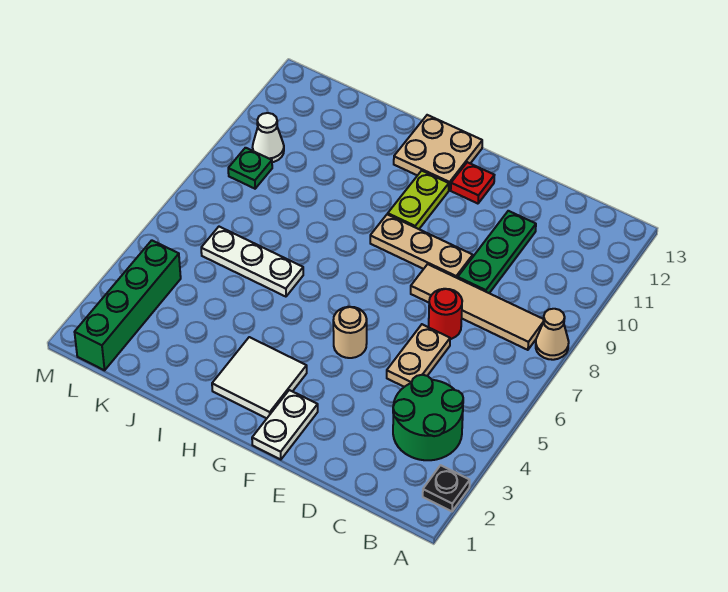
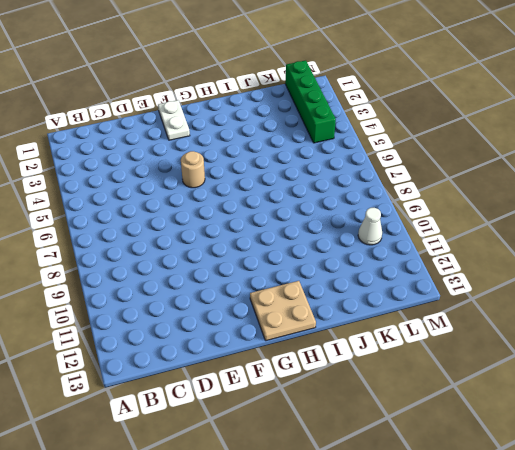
none -> black 1x1 plate [423,465,470,511]
none -> tan 1x1 cone [536,309,569,360]
none -> green 2x2 round brick [393,375,463,460]

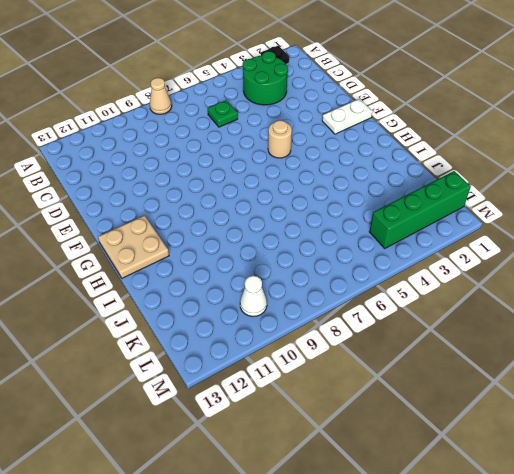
green 1x1 plate [208,100,238,127] -> green 1x1 plate moved to [228,148,272,189]
none -> tan 1x4 tile [411,264,543,350]
none -> tan 1x2 plate [387,324,450,387]
none -> red 1x1 round brick [429,289,462,339]

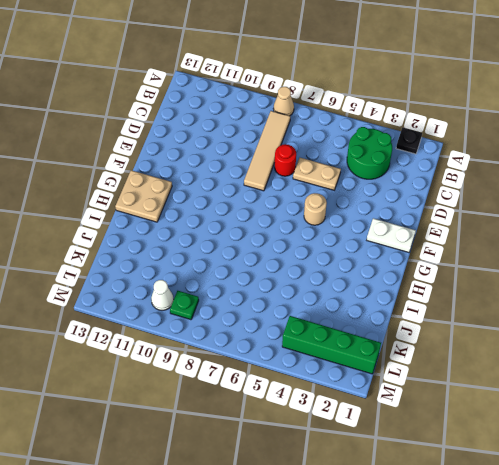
none -> green 1x3 plate [458,211,536,293]
none -> tan 1x3 plate [370,214,473,278]
none -> red 1x1 plate [451,162,494,204]

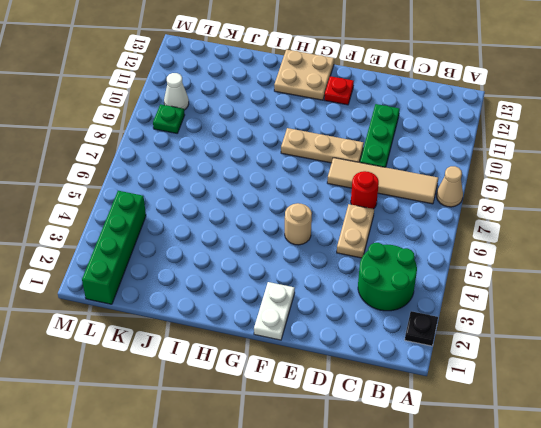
none -> white 2x2 tile [212,337,307,418]
none -> lime 1x2 plate [388,171,449,229]
none -> white 1x3 plate [201,227,303,297]

